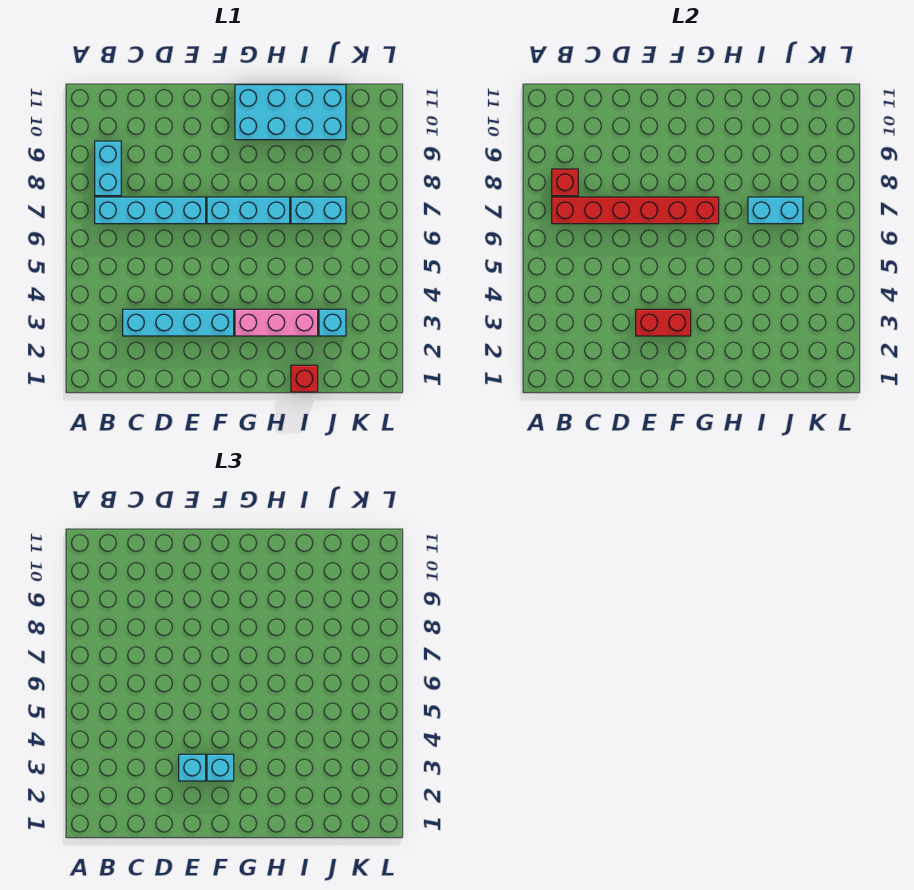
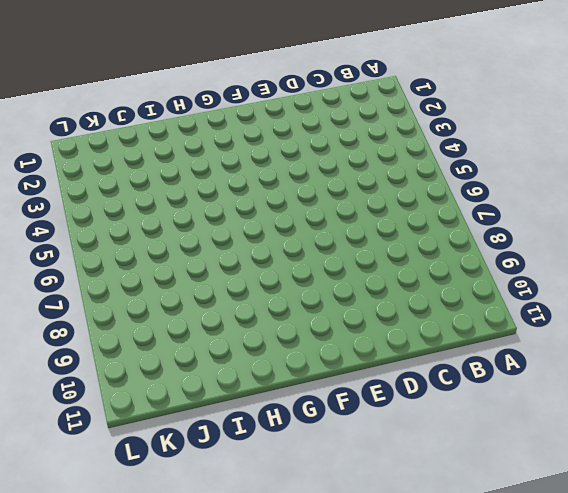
none -> cyan 1x4 brick [95,197,206,224]
none -> cyan 1x2 brick [95,141,121,196]
none -> cyan 1x4 brick [123,309,234,336]

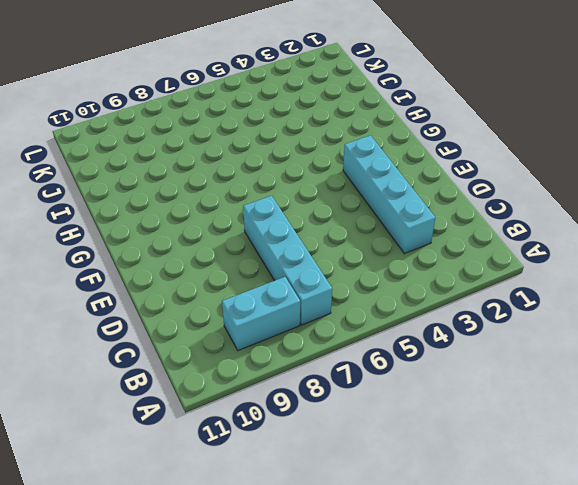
none -> cyan 1x3 brick [207,197,290,224]
none -> pink 1x3 brick [235,309,318,336]
none -> cyan 2x4 brick [235,85,346,140]

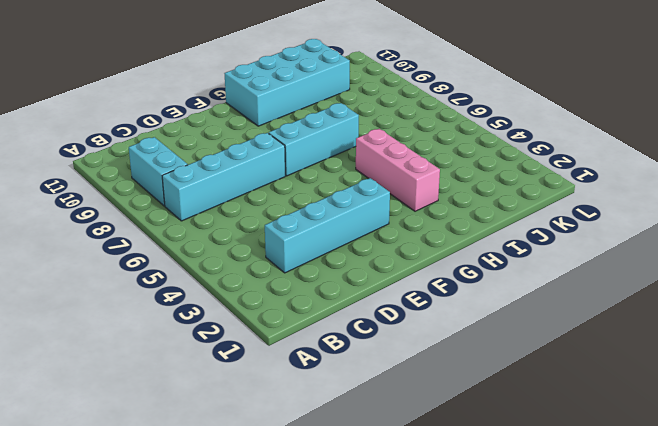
pink 1x3 brick [356,129,440,211] -> pink 1x3 brick turned to [235,309,318,336]
none -> red 1x1 brick [291,365,318,392]
none -> cyan 1x2 brick [291,197,346,224]
none -> cyan 1x1 brick [319,309,346,336]

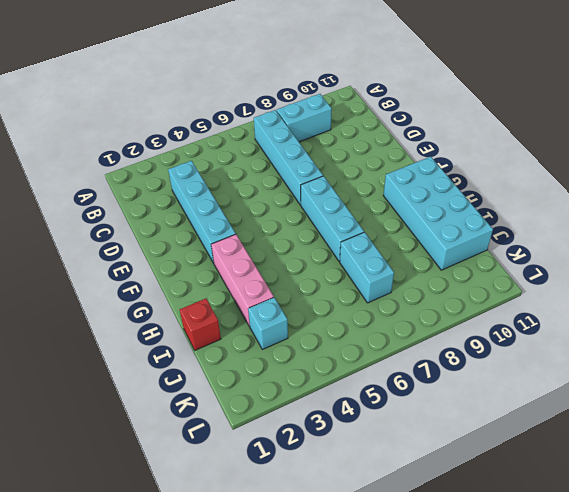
none -> red 1x6 brick [552,197,719,224]
none -> red 1x1 brick [552,169,578,196]
none -> red 1x2 brick [636,309,691,336]

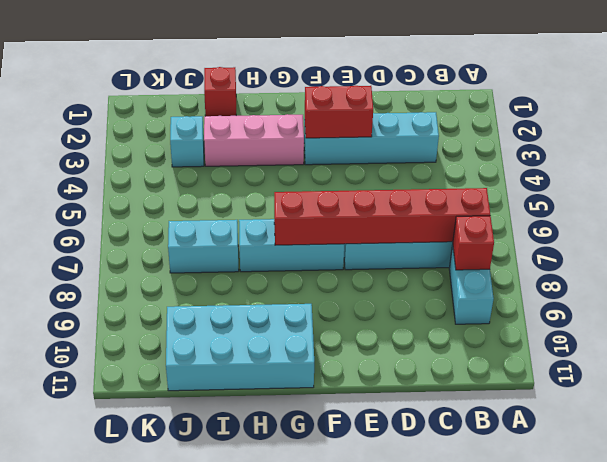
none -> cyan 1x2 brick [748,197,803,224]
none -> cyan 1x1 brick [179,754,206,781]
none -> cyan 1x1 brick [207,754,234,781]

